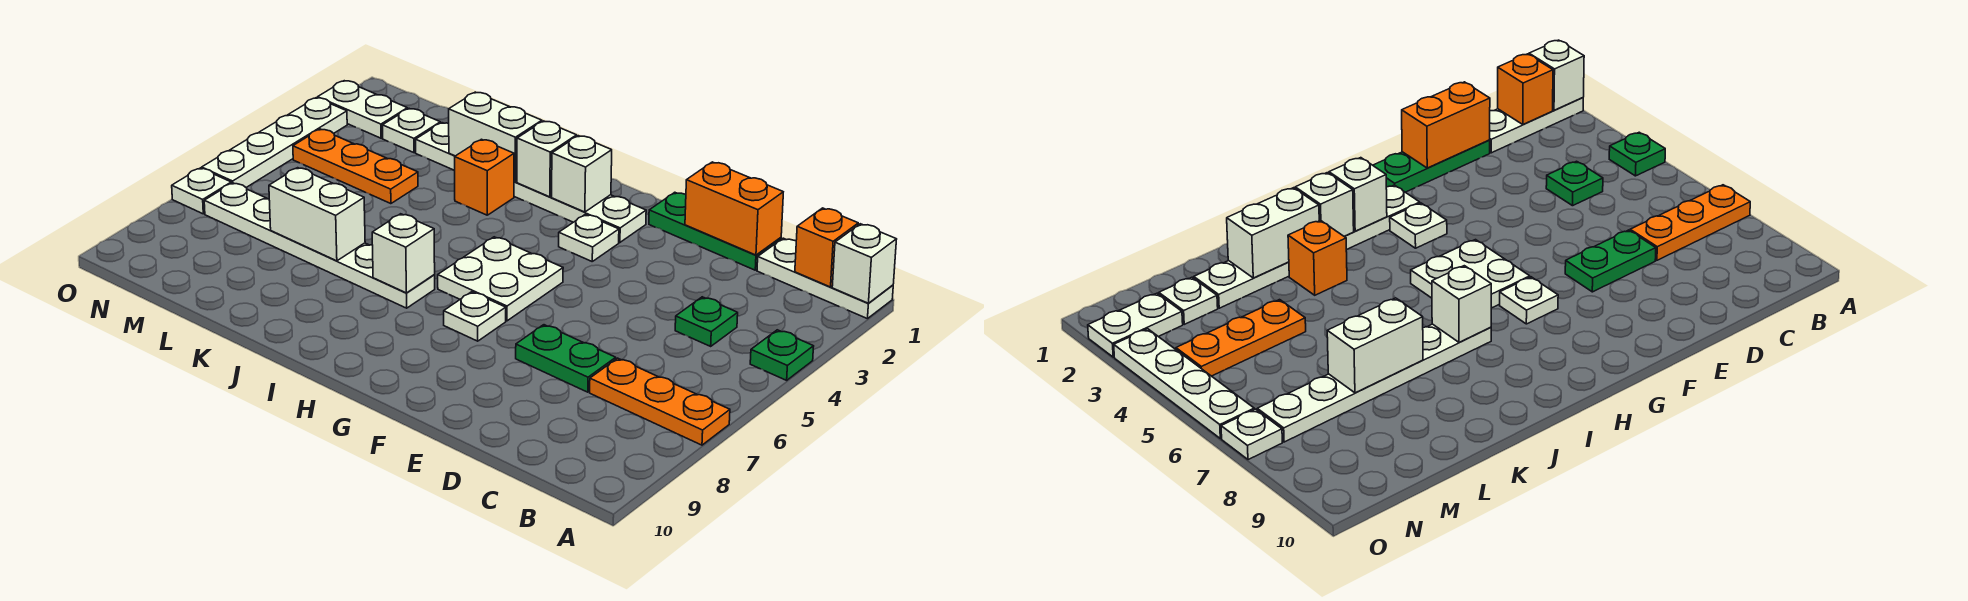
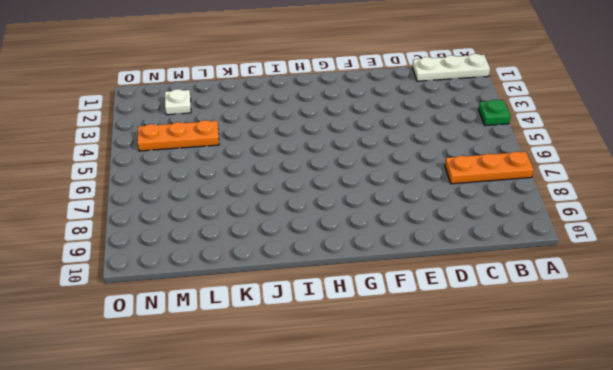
none -> green 1x1 plate [675,297,738,346]
none -> green 1x3 plate [649,192,781,270]
none -> green 1x2 plate [516,325,616,392]

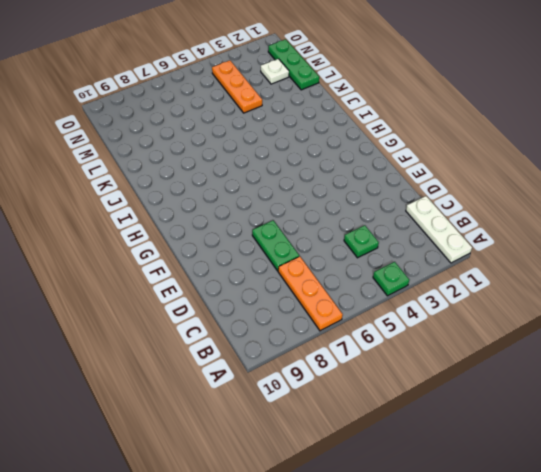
green 1x3 plate [268,39,319,90] -> green 1x3 plate moved to [649,192,781,270]
none -> white 1x6 plate [416,123,646,242]
none -> white 1x1 plate [559,214,619,261]
none -> white 2x2 plate [438,237,563,321]

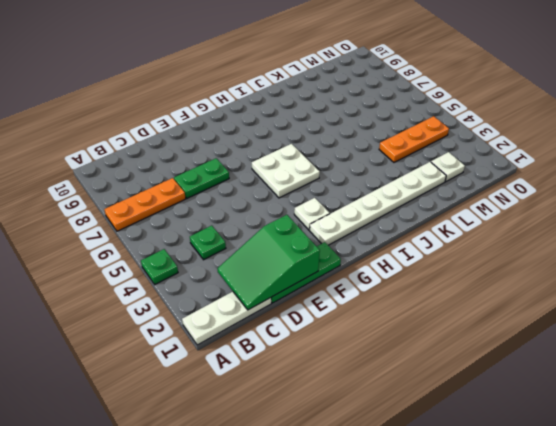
green 2x3 slope [217,215,320,310] -> orange 1x2 brick [685,162,783,255]
none -> white 1x1 plate [444,292,506,341]
none -> white 1x6 plate [204,183,435,308]
none -> orange 1x1 brick [454,139,514,215]

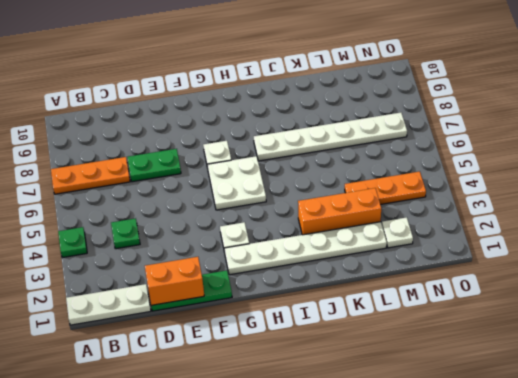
orange 1x3 brick [298,188,381,235] -> orange 1x1 brick [454,139,514,215]
none -> white 1x2 plate [318,81,407,138]
none -> white 1x4 plate [202,98,347,187]
none -> white 1x1 plate [172,168,231,214]

